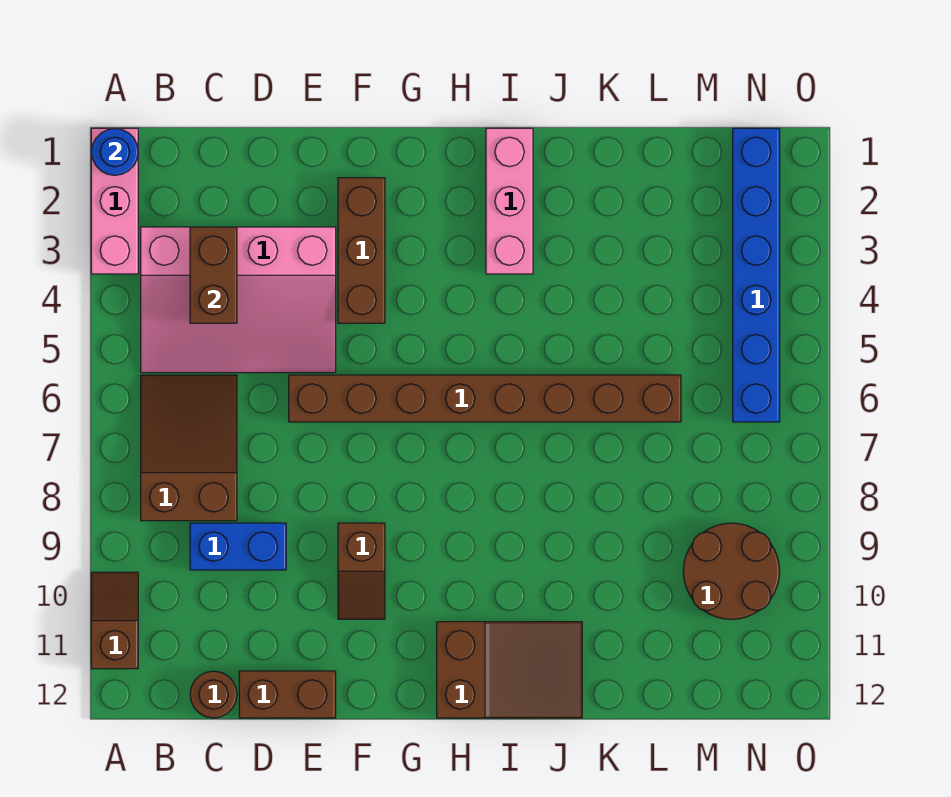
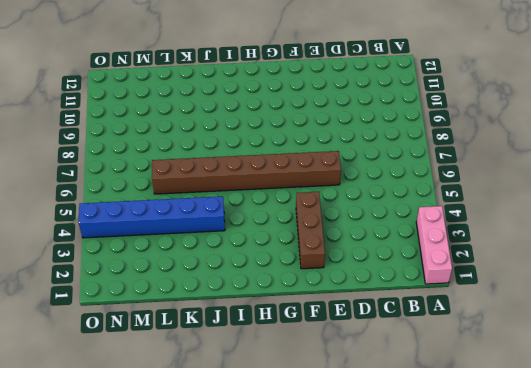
blue 1x6 brick [79,196,225,238] -> blue 1x6 brick turned to [733,128,780,422]
none -> brown 1x2 slope [91,572,138,669]
none -> pink 3x4 slope [141,227,336,373]
none -> brown 2x3 slope [141,375,237,521]

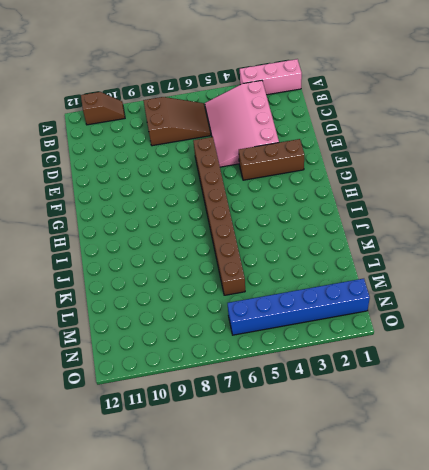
none -> blue 1x2 brick [190,523,286,570]
none -> brown 1x1 round brick [190,671,237,718]
none -> brown 1x2 brick [239,671,336,718]

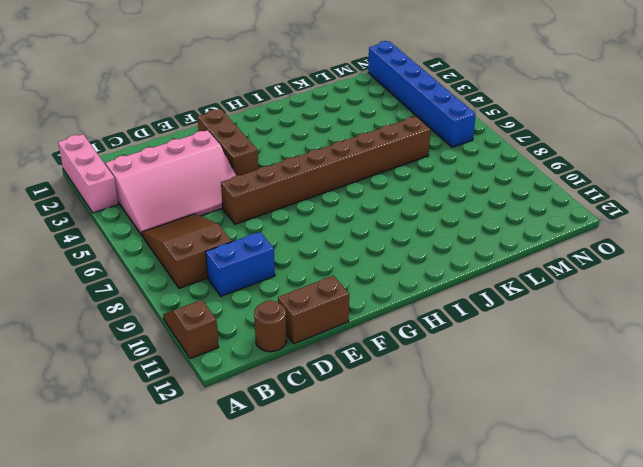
none -> brown 1x2 slope [338,523,385,619]
none -> brown 2x3 slope [437,622,582,718]
none -> pink 1x3 brick [486,128,533,274]

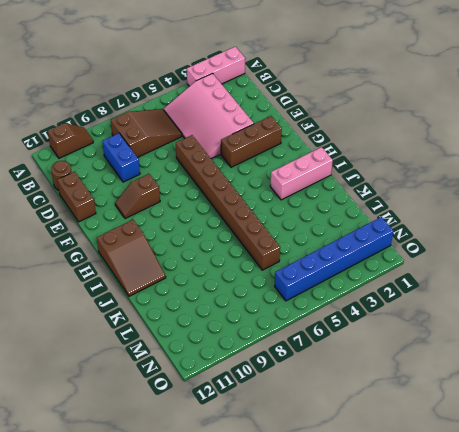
none -> brown 2x2 round brick [683,523,780,619]
none -> blue 1x1 round brick [91,128,138,175]
none -> brown 1x2 brick [190,227,237,323]

